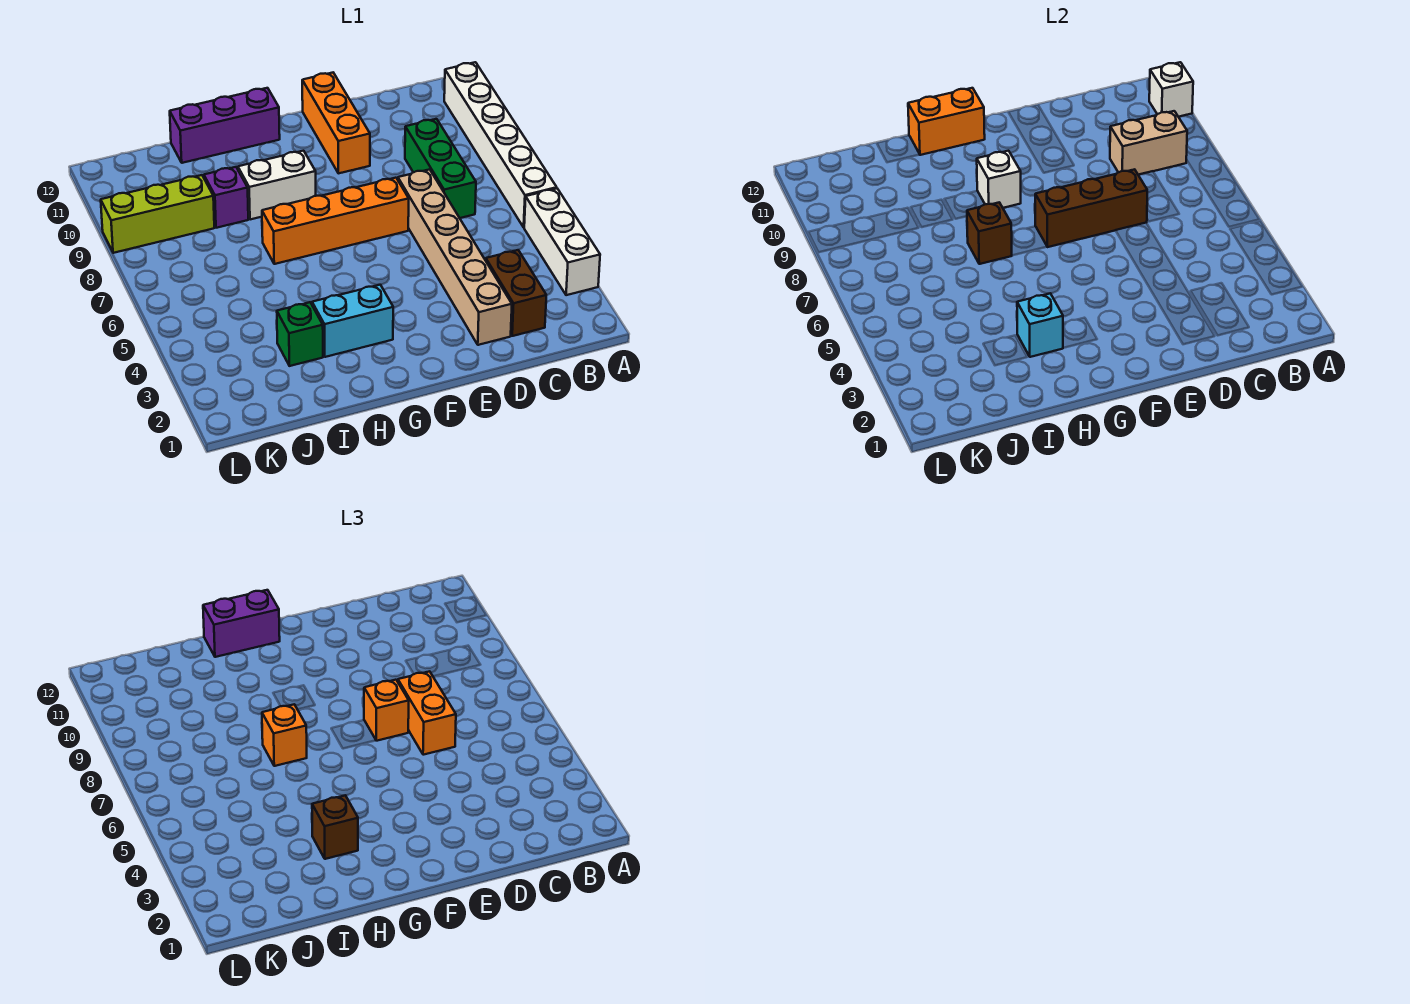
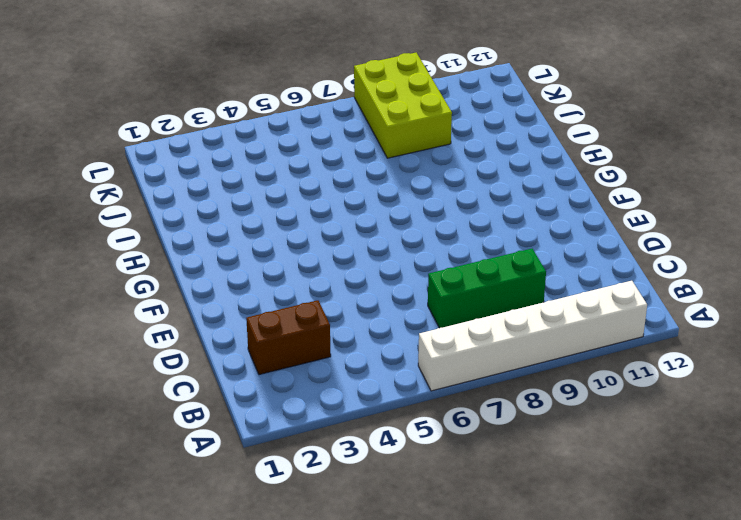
lime 2x3 brick [354,53,452,158] -> lime 1x3 brick [101,175,214,253]
none -> white 1x3 brick [524,189,600,295]
none -> tan 1x6 brick [398,169,512,345]
none -> orange 1x4 brick [262,178,409,264]

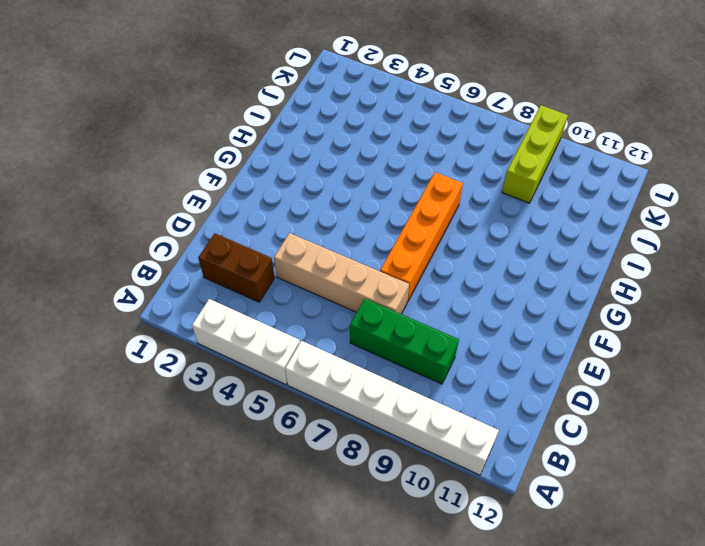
tan 1x4 brick [274,233,409,314] -> tan 1x6 brick [398,169,512,345]
none -> orange 1x3 brick [302,73,370,173]
none -> cyan 1x2 brick [312,285,393,357]
none -> white 1x2 brick [238,151,316,220]

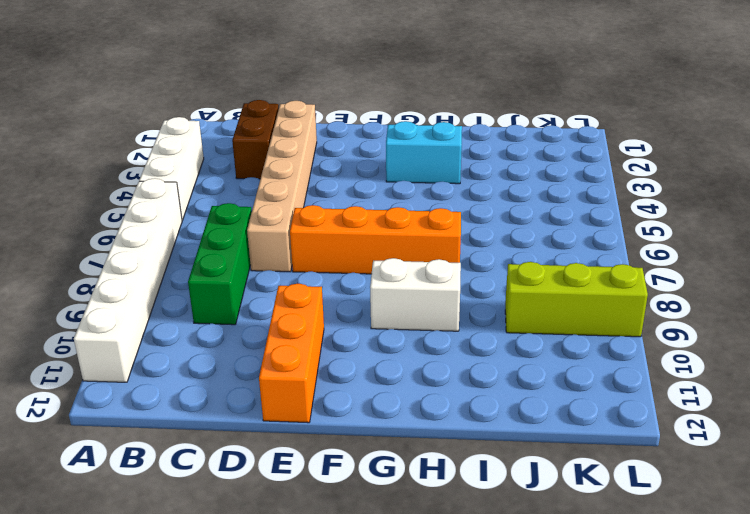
none -> purple 1x3 brick [170,88,280,163]
none -> green 1x1 brick [277,302,323,366]
none -> purple 1x1 brick [204,167,248,228]

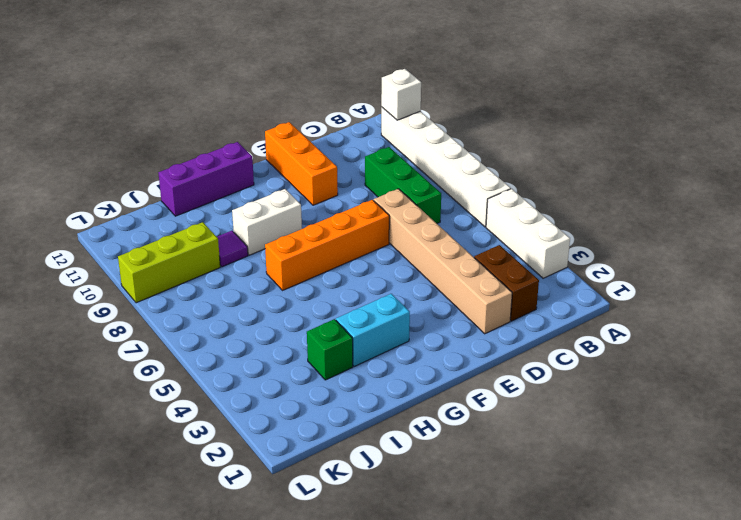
purple 1x1 tile [217,231,248,267] -> purple 1x1 brick [204,167,248,228]
none -> tan 1x2 brick [1110,111,1187,175]
none -> brown 1x3 brick [1035,169,1147,247]
none -> white 1x1 brick [977,151,1021,208]

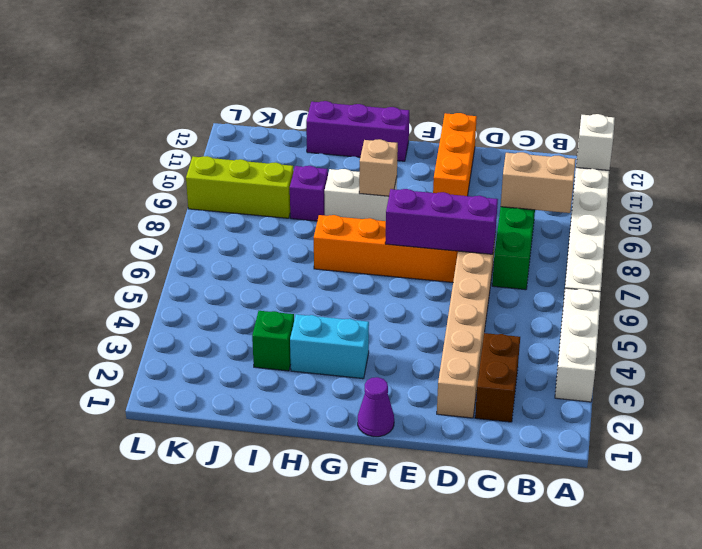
purple 1x3 brick [385,189,498,254] -> brown 1x3 brick [1035,169,1147,247]
purple 1x1 cone [358,377,394,437] -> none
tan 1x1 brick [359,139,398,196] -> white 1x1 brick [977,151,1021,208]
none -> orange 1x2 brick [908,88,985,155]
none -> cyan 1x1 brick [1017,293,1063,357]
none -> brown 1x1 brick [967,202,1012,264]

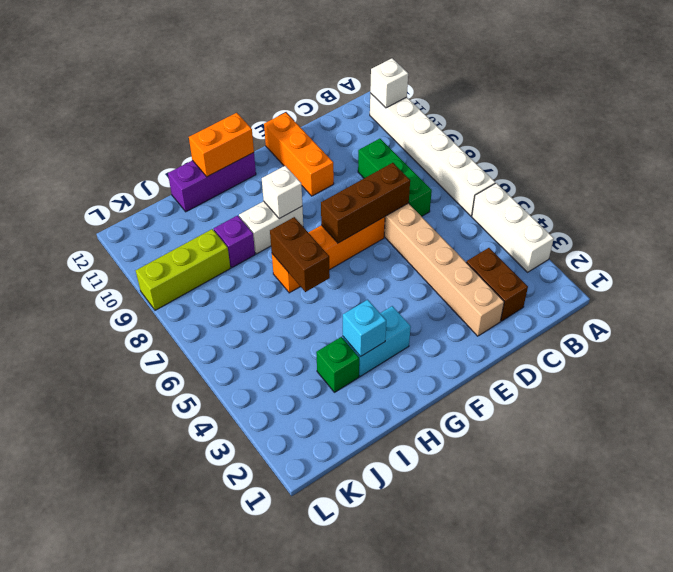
brown 1x2 brick [270,217,330,292] -> brown 1x1 brick [967,202,1012,264]
none -> tan 1x2 brick [1110,111,1187,175]
none -> orange 1x2 brick [398,671,456,755]
none -> orange 1x1 brick [364,680,409,741]

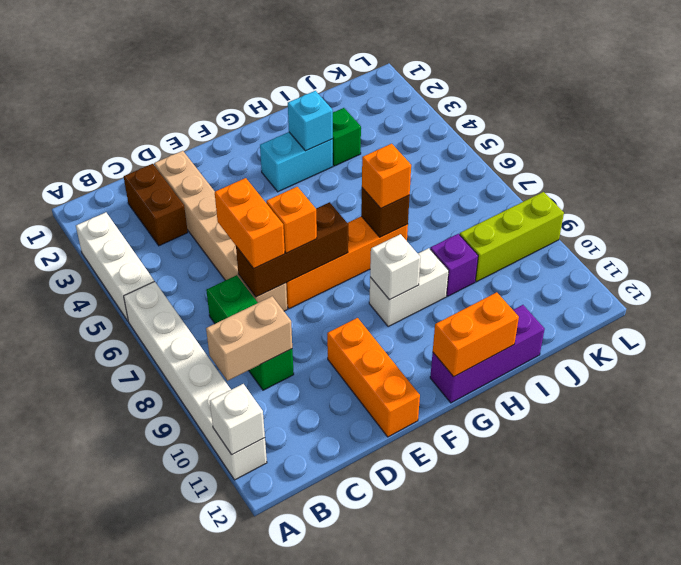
none -> purple 1x2 brick [203,590,280,657]
none -> brown 1x1 brick [312,795,358,859]

